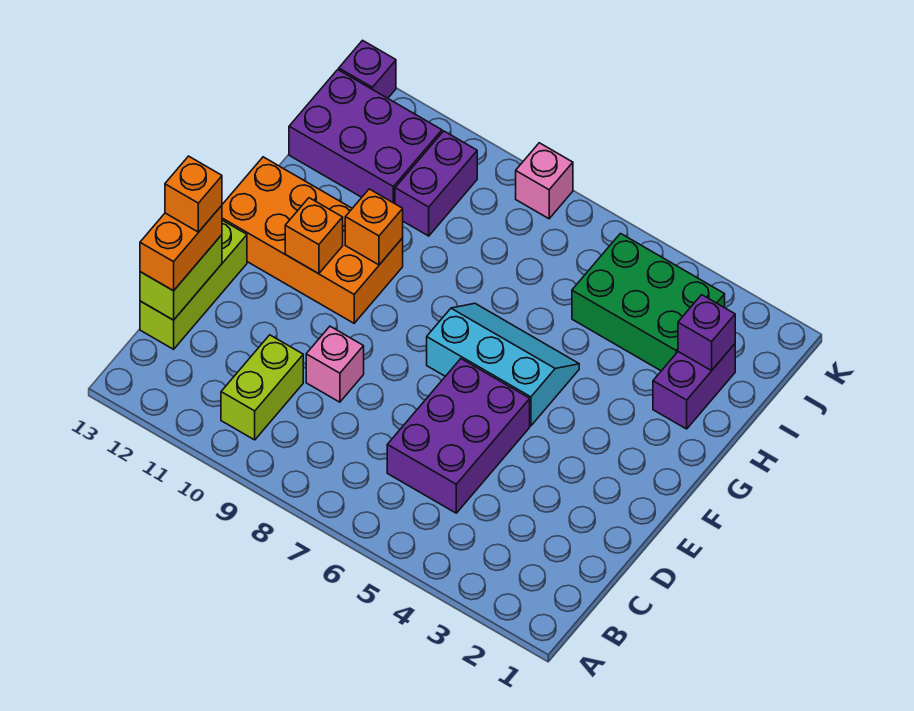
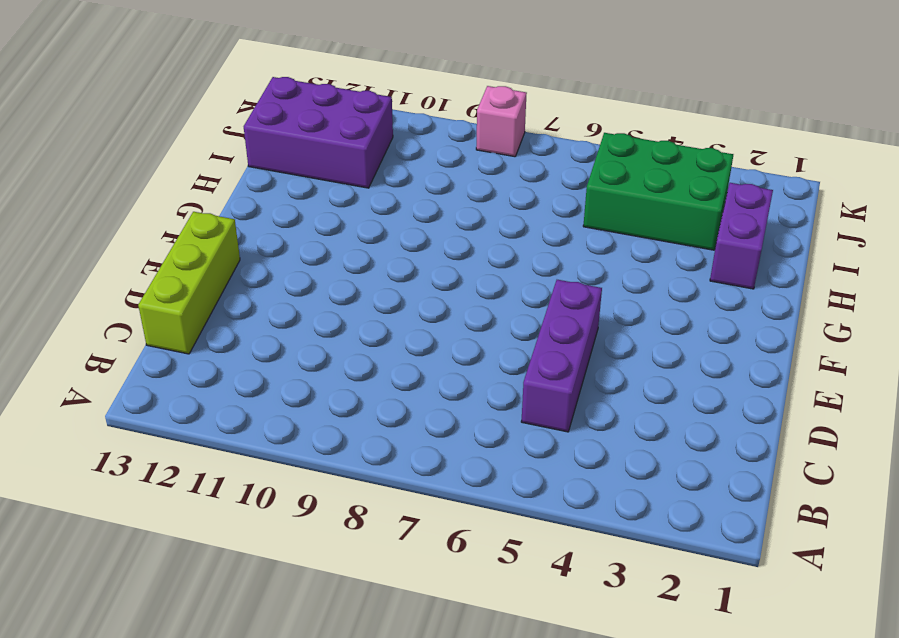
purple 1x3 brick [521,280,602,432] -> purple 2x3 brick [387,359,530,513]
none -> lime 1x2 brick [221,335,303,440]
none -> pink 1x1 brick [306,326,364,402]
none -> cyan 2x3 slope [427,303,579,426]

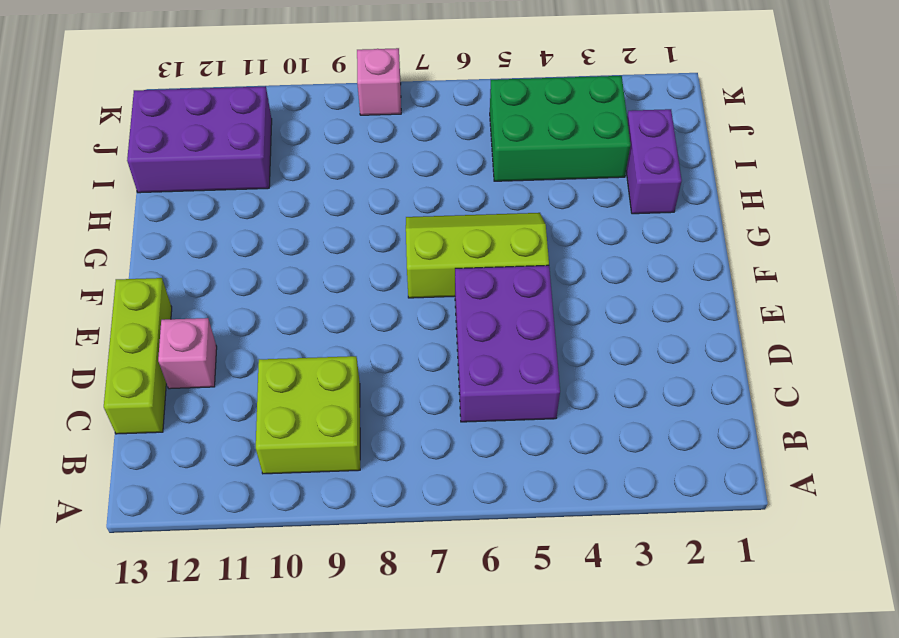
lime 2x2 brick [256,356,360,474] -> lime 1x2 brick [221,335,303,440]
pink 1x1 brick [158,318,217,389] -> pink 1x1 brick moved to [306,326,364,402]
lime 2x3 slope [406,213,549,298] -> cyan 2x3 slope [427,303,579,426]
none -> orange 2x4 brick [222,157,403,323]
none -> purple 1x2 brick [395,131,477,236]
none -> purple 1x1 brick [339,40,396,98]

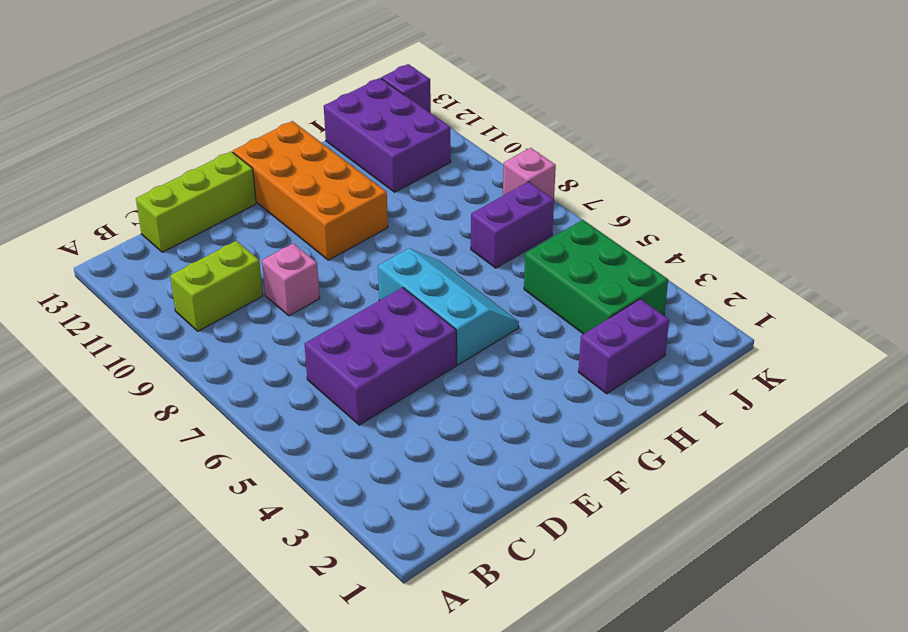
purple 1x2 brick [471,182,554,268] -> purple 1x2 brick moved to [395,131,477,236]
none -> lime 1x2 brick [140,235,222,320]
none -> orange 1x1 brick [285,198,343,274]
none -> orange 1x1 brick [345,189,403,265]

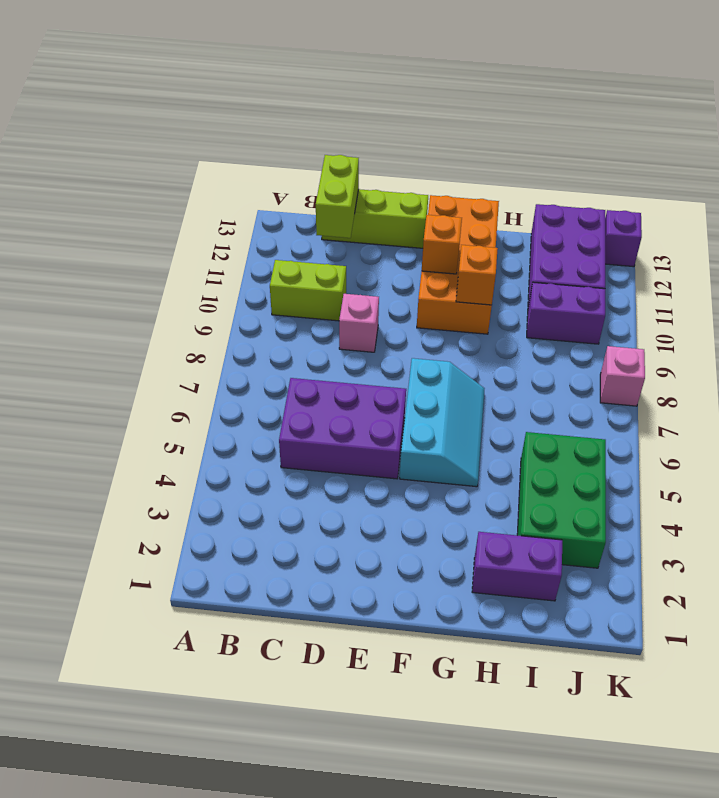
lime 1x2 brick [316,155,359,238] -> lime 1x2 brick turned to [140,235,222,320]
none -> purple 1x1 brick [678,295,735,371]
none -> orange 1x2 brick [140,205,222,291]
none -> orange 1x1 brick [165,156,222,232]

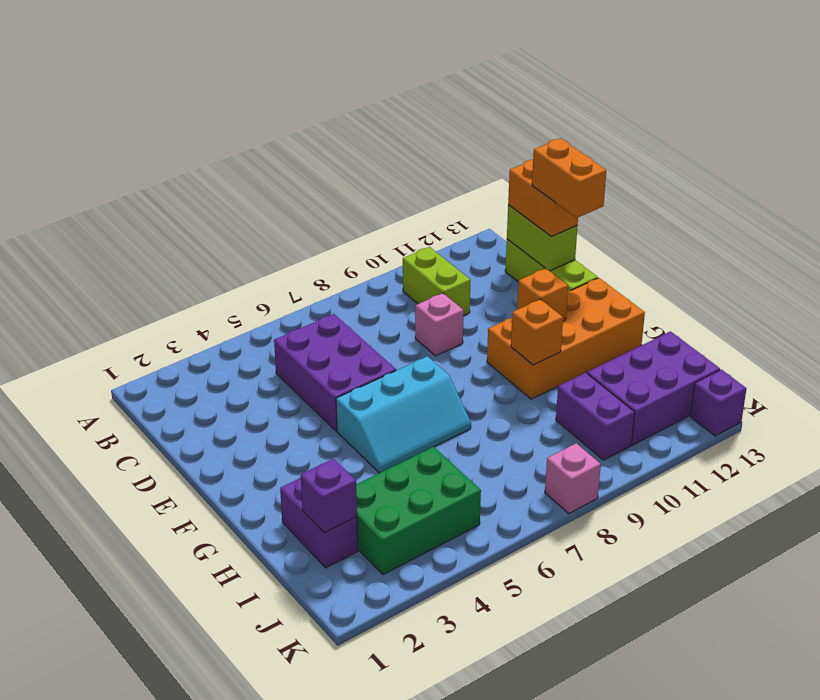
orange 1x2 brick [532,139,606,218] -> orange 1x1 brick [165,156,222,232]

